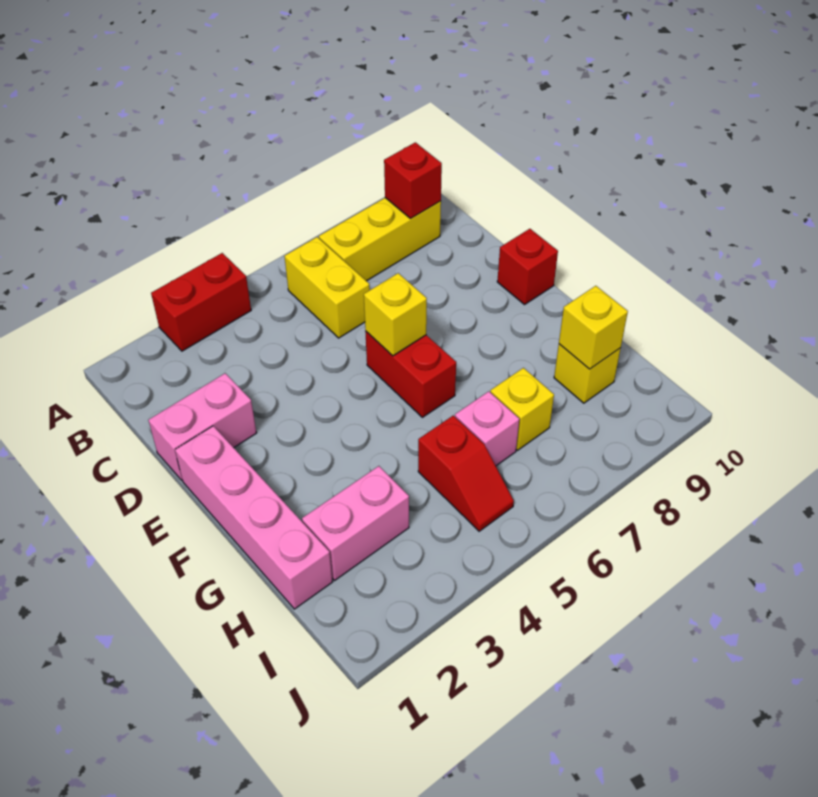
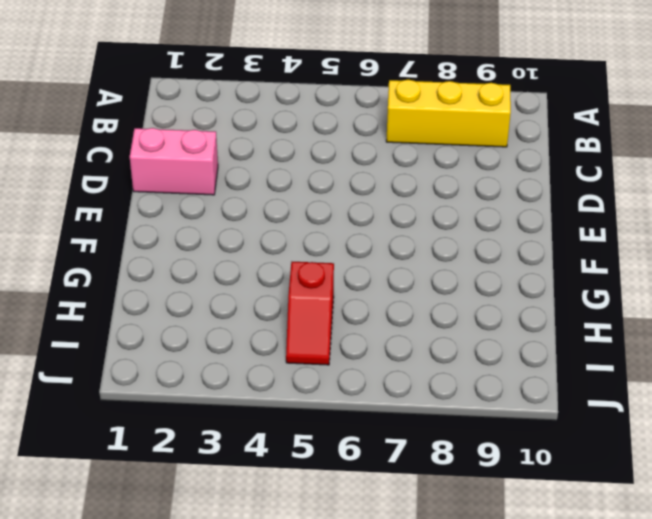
none -> red 1x2 brick [151,253,251,351]
none -> yellow 1x2 brick [284,237,370,338]
none -> pink 1x4 brick [175,426,332,609]

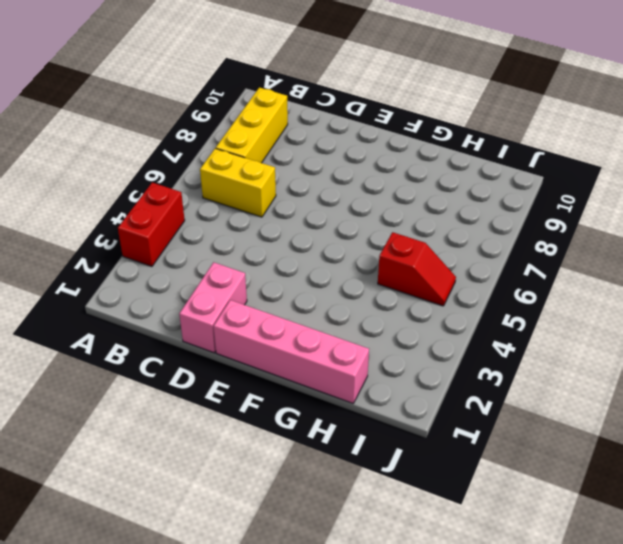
none -> red 1x2 brick [365,331,456,417]
none -> red 1x1 brick [497,229,558,305]
none -> pink 1x2 brick [302,466,409,581]

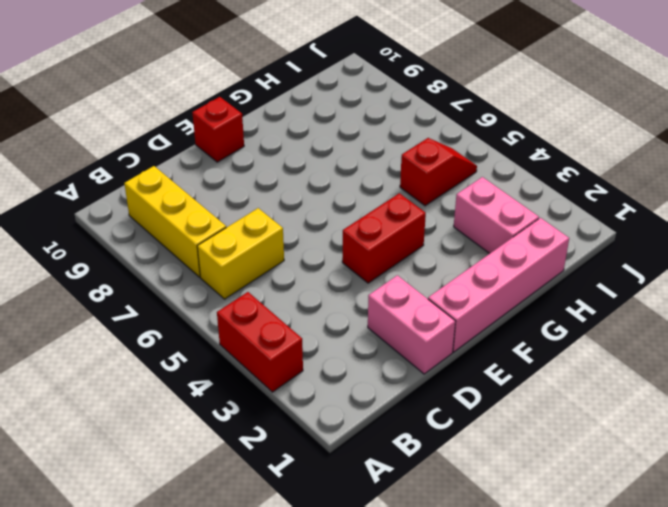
red 1x2 brick [342,193,426,283] -> red 1x2 brick moved to [365,331,456,417]
none -> pink 1x1 brick [455,391,519,466]
none -> yellow 1x1 brick [490,368,554,450]
none -> yellow 1x1 brick [554,344,621,403]

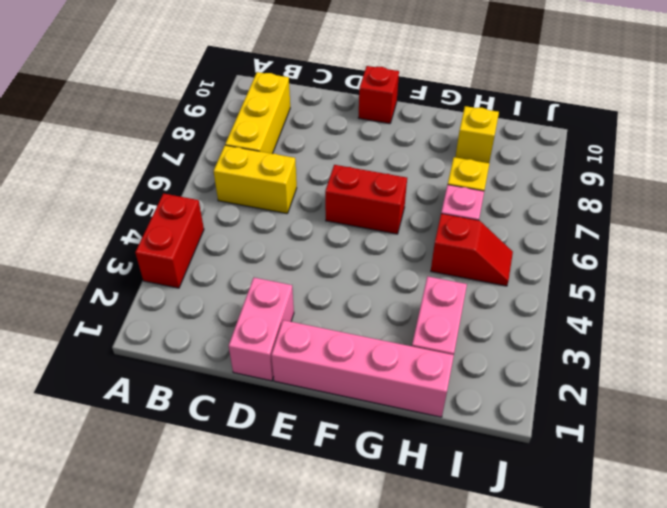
none -> red 1x1 brick [384,142,442,218]
none -> yellow 1x1 brick [364,273,427,356]
none -> yellow 1x1 brick [559,286,628,369]

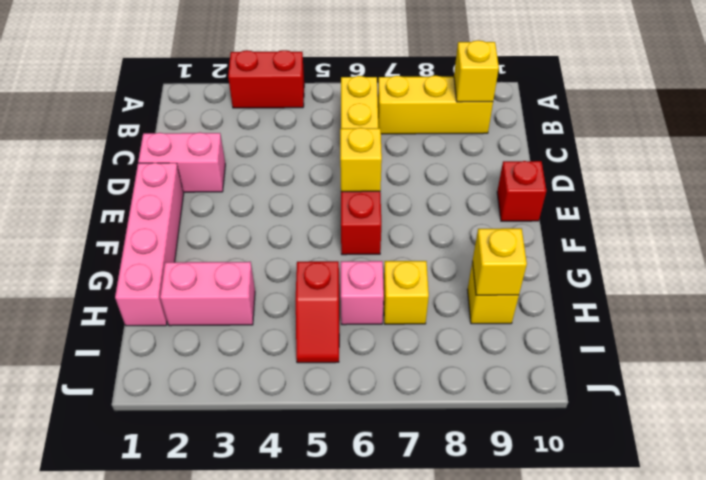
yellow 1x1 brick [454,40,499,102] -> red 1x1 brick [384,142,442,218]

